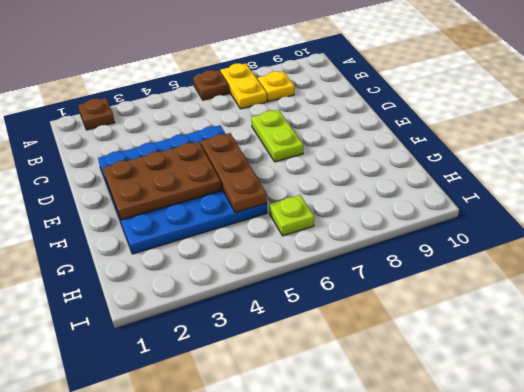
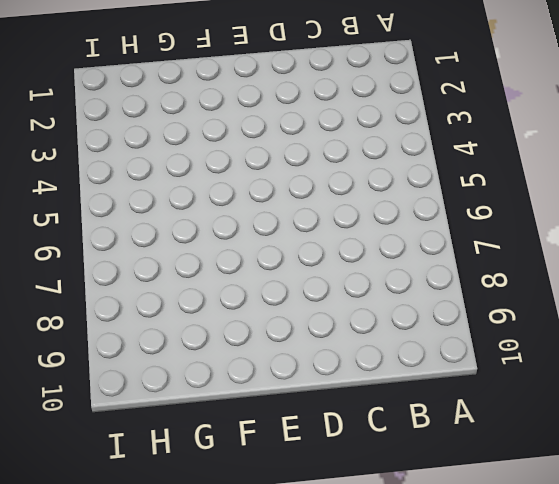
none -> brown 1x1 plate [78,98,115,130]
none -> brown 1x1 plate [193,70,229,100]

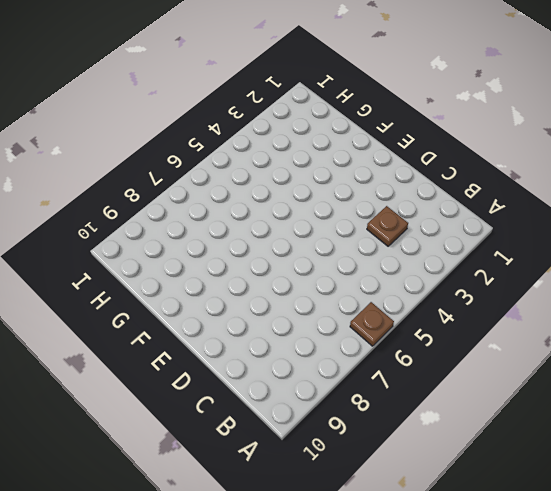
brown 1x1 plate [367,206,408,246] -> brown 1x1 plate moved to [78,98,115,130]
none -> yellow 1x2 plate [220,63,267,109]
none -> yellow 1x1 plate [258,71,294,102]

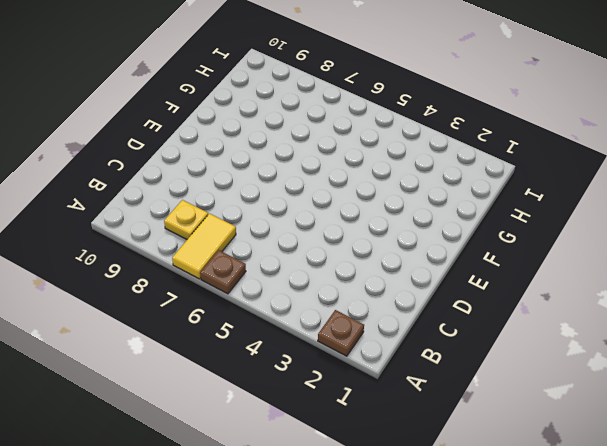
yellow 1x2 tile [172,214,236,279] -> yellow 1x2 plate [220,63,267,109]
none -> blue 4x4 plate [98,125,267,254]
none -> lime 1x2 plate [251,110,303,162]

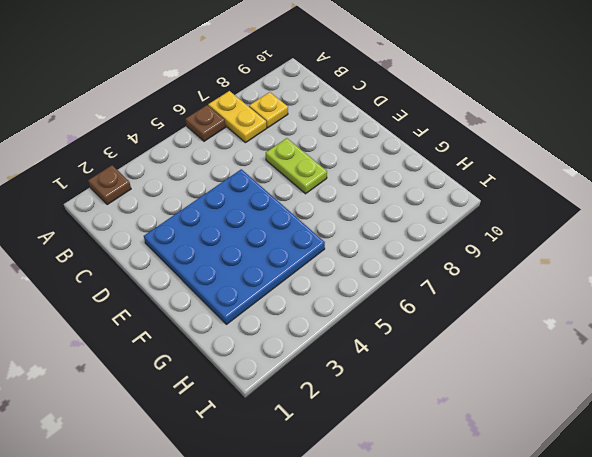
none -> lime 1x1 plate [269,195,314,236]
none -> brown 2x3 plate [103,142,221,220]

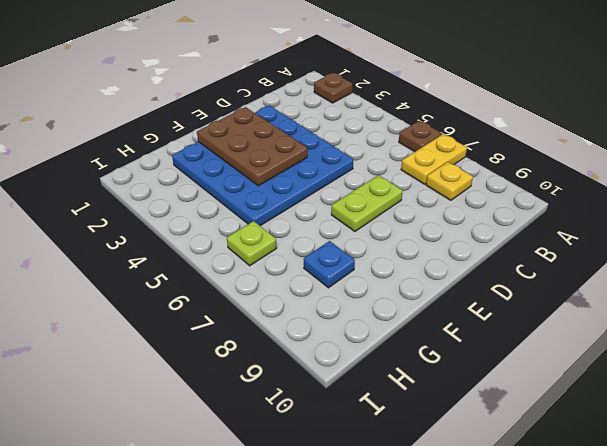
blue 1x1 plate [304,241,355,288] -> none
none -> brown 1x3 plate [201,133,267,213]

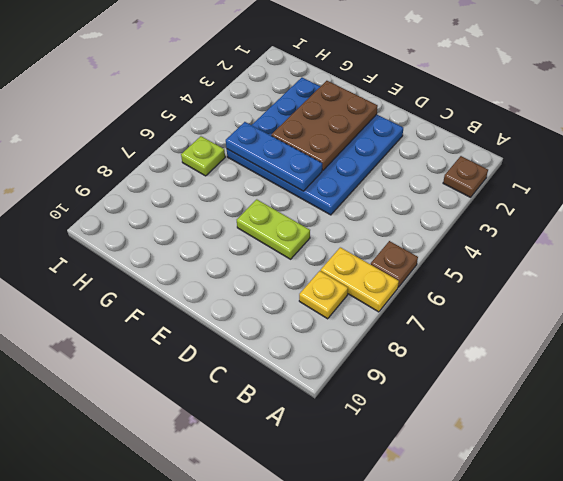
blue 1x3 plate [226,122,322,191] -> brown 1x3 plate [201,133,267,213]

